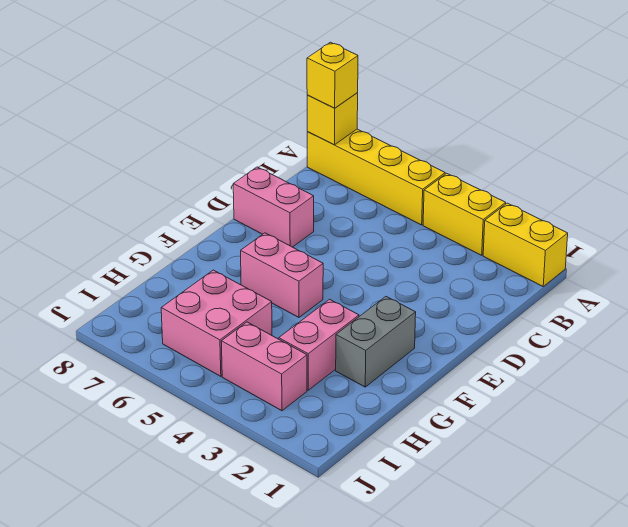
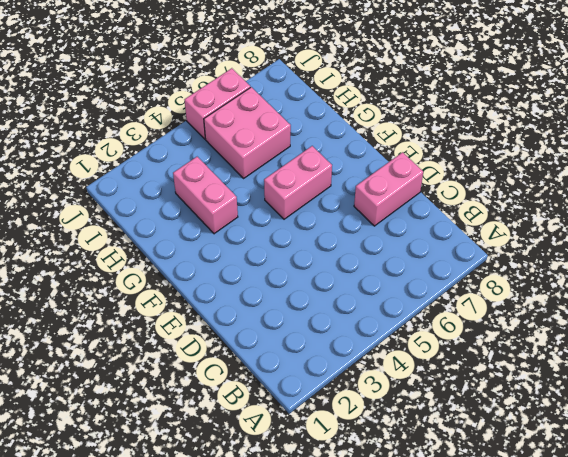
pink 1x2 brick [185,68,250,139] -> pink 1x2 brick moved to [221,322,307,411]
none -> yellow 1x2 brick [483,203,568,286]
none -> yellow 1x2 brick [423,173,506,255]

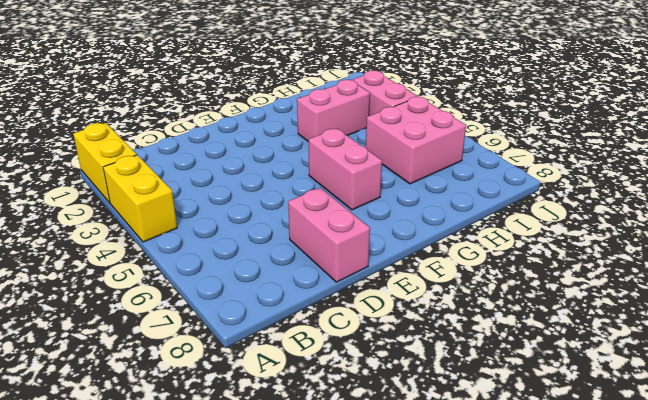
none -> yellow 1x4 brick [307,129,445,225]
none -> grey 1x2 brick [336,297,416,387]

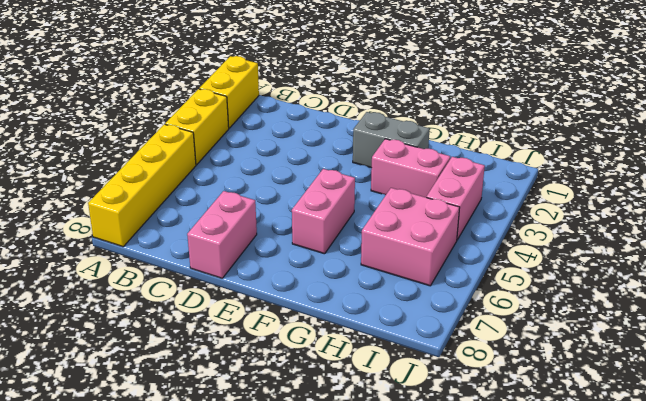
none -> yellow 1x1 brick [307,93,358,145]
none -> yellow 1x1 brick [307,42,358,108]

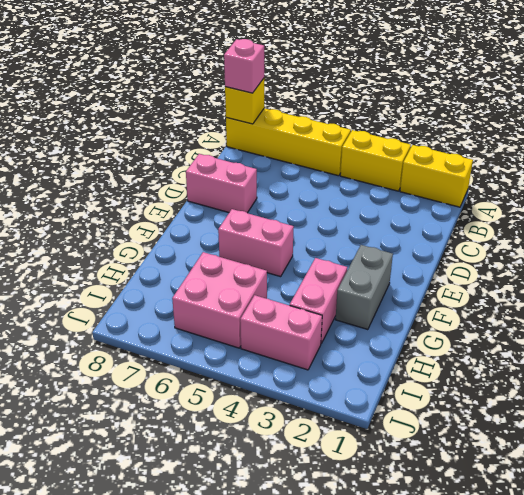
pink 1x1 brick [224,39,264,93] -> yellow 1x1 brick [307,42,358,108]

